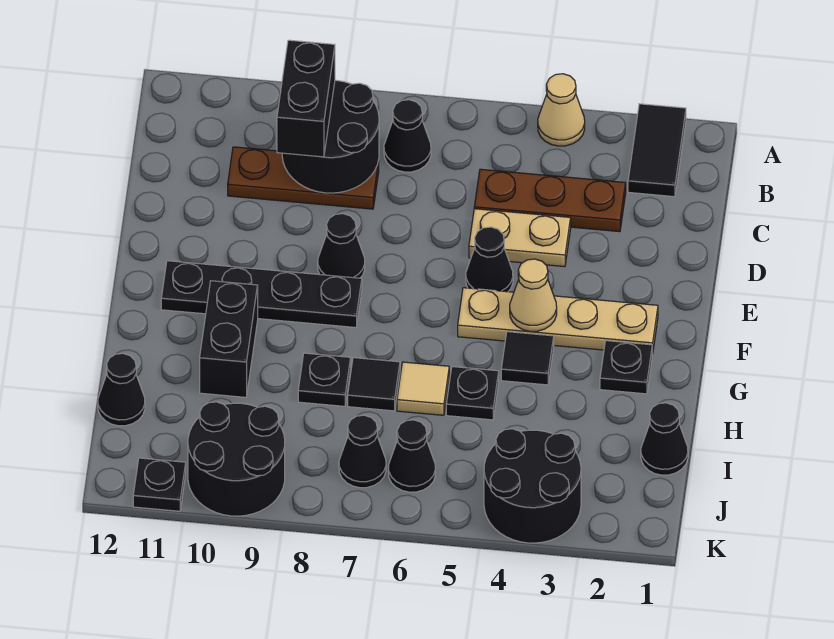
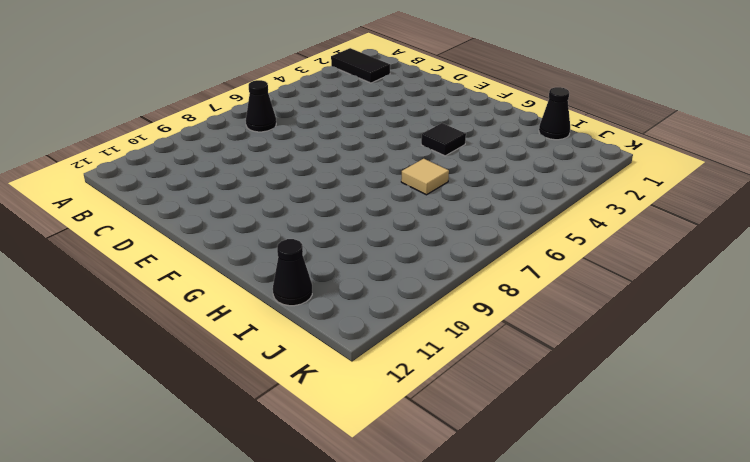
none -> tan 1x1 cone [538,74,585,146]
none -> brown 1x3 plate [474,169,626,232]
none -> brown 1x3 plate [228,147,379,209]

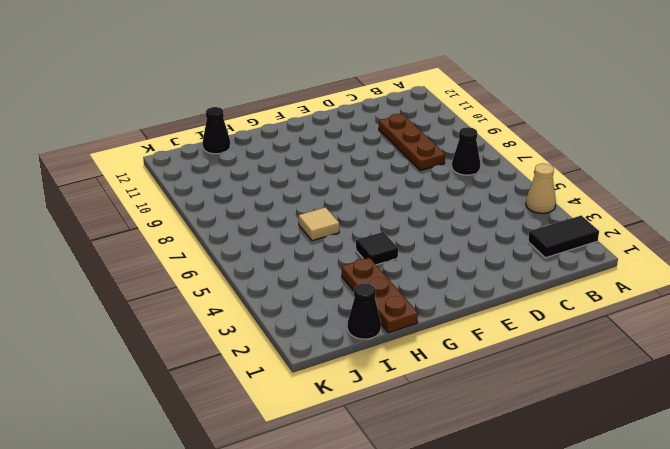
brown 1x3 plate [342,258,418,333] -> brown 1x3 plate moved to [474,169,626,232]
none -> tan 1x2 plate [469,209,571,267]
none -> black 1x1 cone [466,227,513,292]
none -> black 1x1 cone [318,214,365,278]

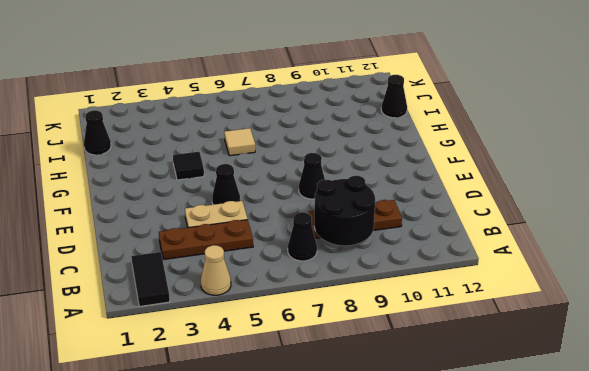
none -> tan 1x4 plate [458,288,658,354]
none -> black 1x4 plate [161,261,362,327]
none -> black 1x1 plate [600,341,652,394]

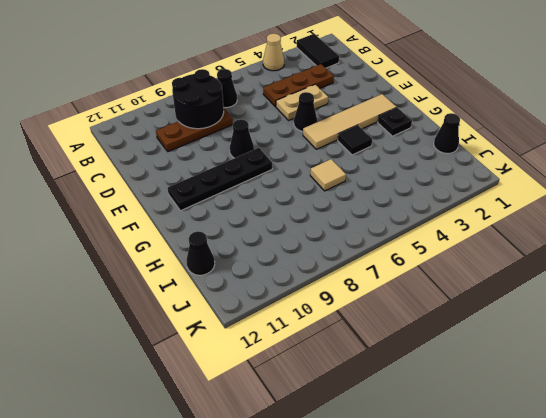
tan 1x4 tile [303,94,397,149] -> tan 1x4 plate [458,288,658,354]
none -> black 1x2 brick [200,281,258,397]
none -> black 1x1 plate [446,367,499,420]
none -> black 1x1 tile [348,358,400,411]

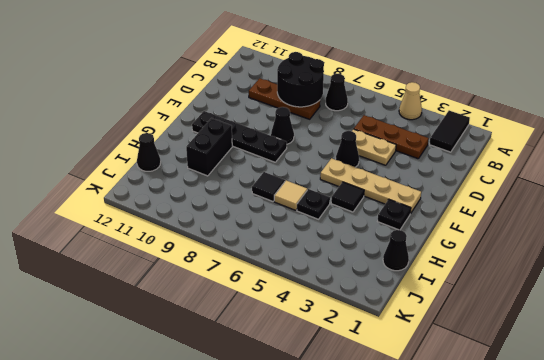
none -> black 1x1 plate [298,353,351,406]
none -> black 2x2 round brick [484,429,581,543]
none -> black 1x1 cone [388,420,435,492]

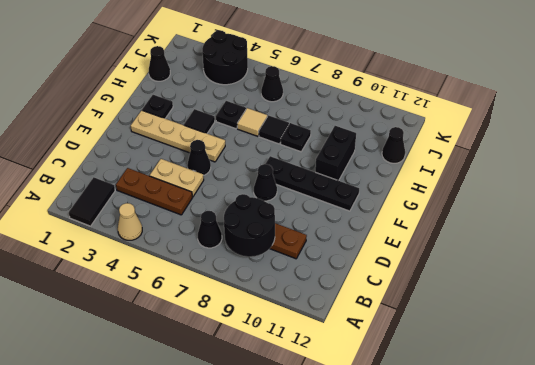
none -> black 1x1 cone [339,415,386,488]
none -> black 2x2 round brick [188,402,285,516]
none -> black 1x1 plate [133,458,186,511]

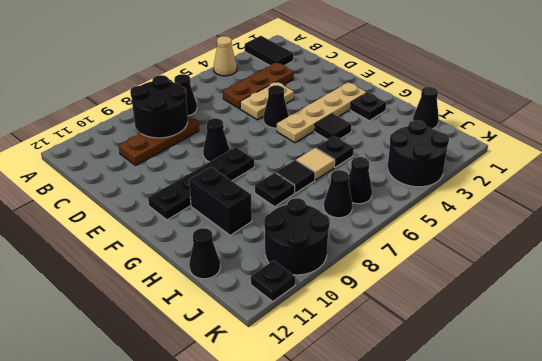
none -> tan 1x1 cone [510,259,557,331]
none -> black 1x2 brick [277,40,335,157]

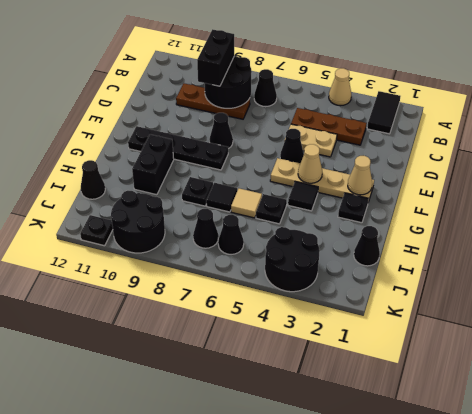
tan 1x1 cone [348,156,372,195] -> none

